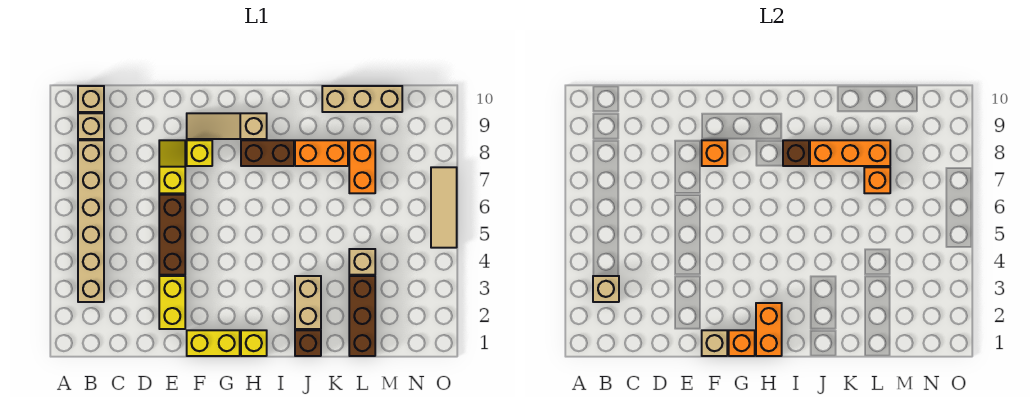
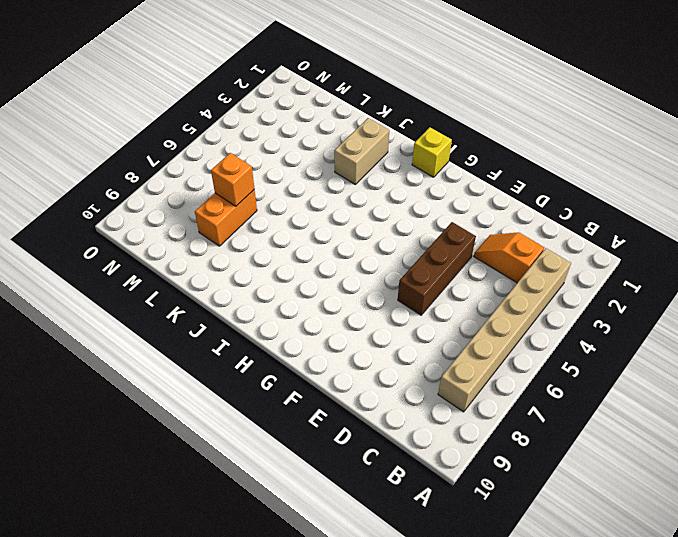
orange 1x2 slope [474,232,544,283] -> none
none -> tan 1x1 brick [78,113,104,139]
none -> tan 1x1 brick [78,86,104,112]
none -> yellow 1x2 brick [159,276,185,329]

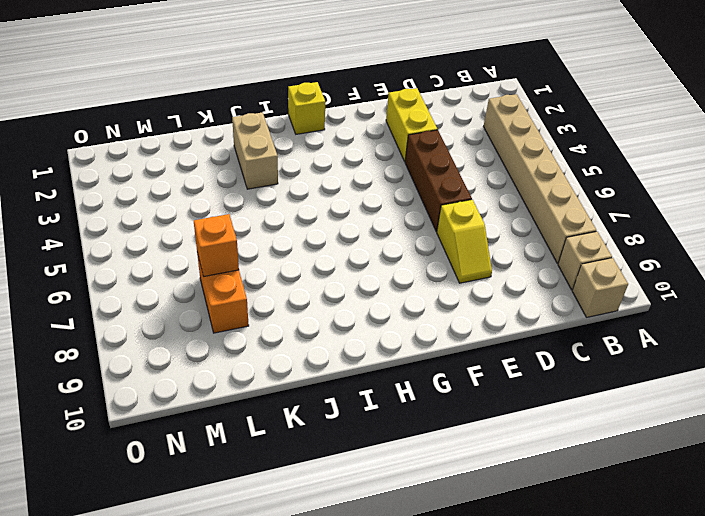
none -> yellow 1x2 brick [187,330,240,356]
none -> yellow 1x1 brick [187,140,212,166]
none -> tan 1x3 slope [187,113,267,139]

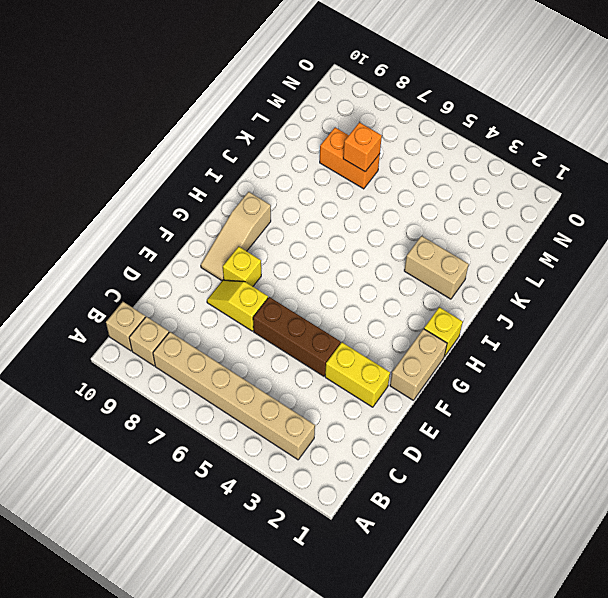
tan 1x2 brick [390,329,447,400] -> yellow 1x2 brick [187,330,240,356]
none -> brown 1x2 brick [241,140,294,166]
none -> brown 1x1 brick [295,330,321,356]
none -> orange 1x2 brick [295,140,348,166]

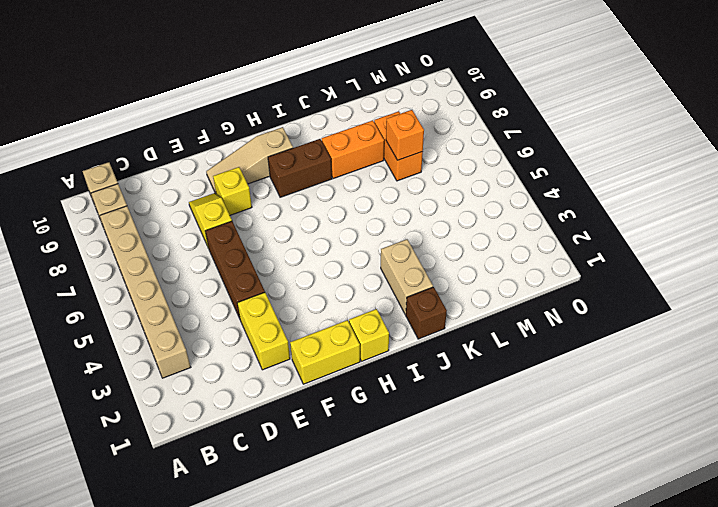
none -> tan 1x3 brick [322,86,402,112]
none -> brown 1x3 brick [349,276,375,356]
none -> tan 1x1 brick [349,249,375,275]

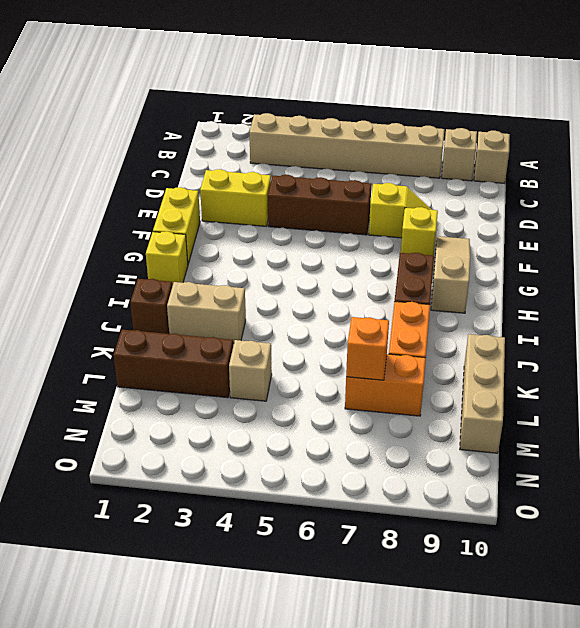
none -> tan 1x3 tile [431,167,457,248]
none -> tan 1x1 brick [593,276,619,302]
none -> tan 1x1 brick [702,330,727,356]

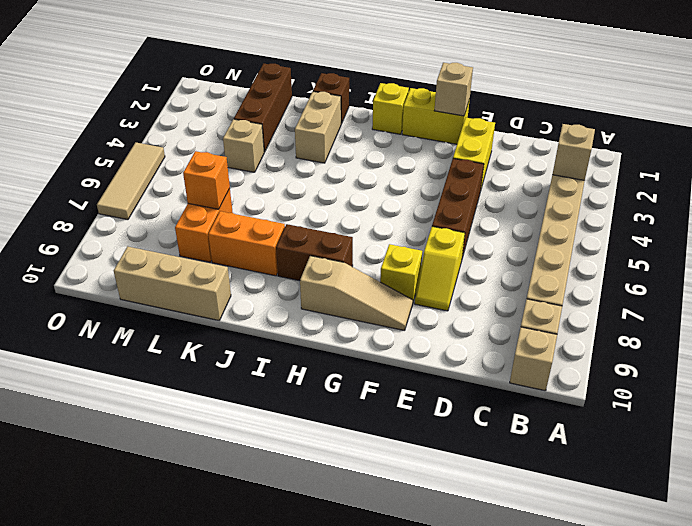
none -> orange 1x1 brick [702,140,727,166]
none -> orange 1x1 brick [729,330,755,356]
none -> orange 1x2 brick [756,303,782,356]

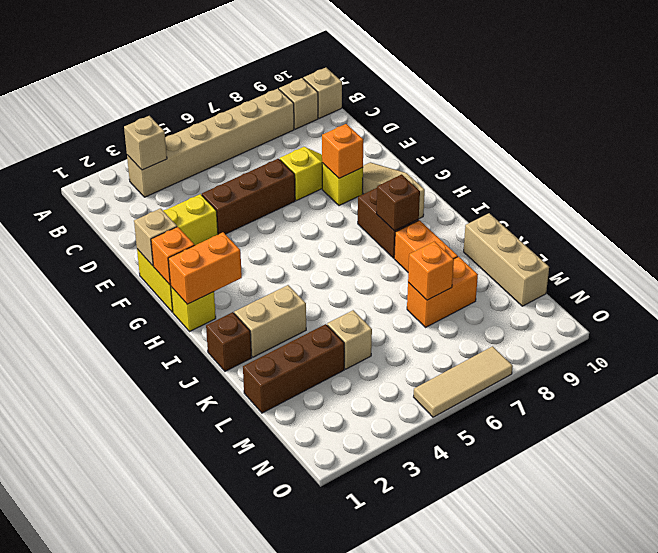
none -> orange 1x3 brick [810,140,890,166]

